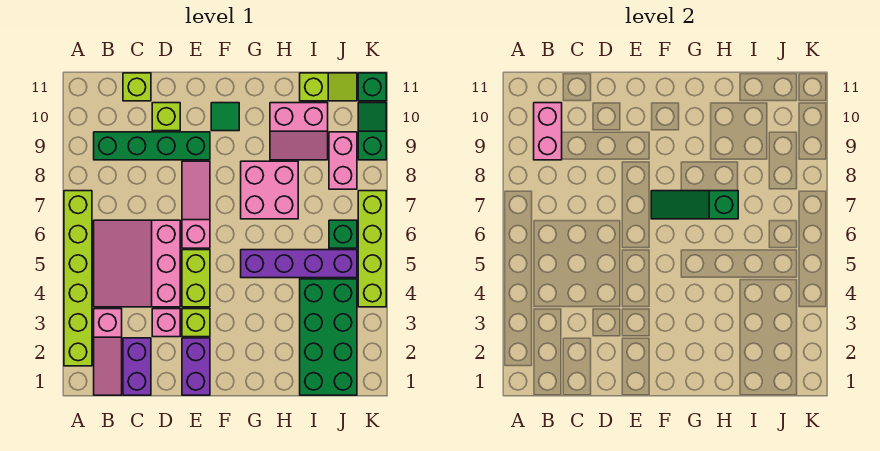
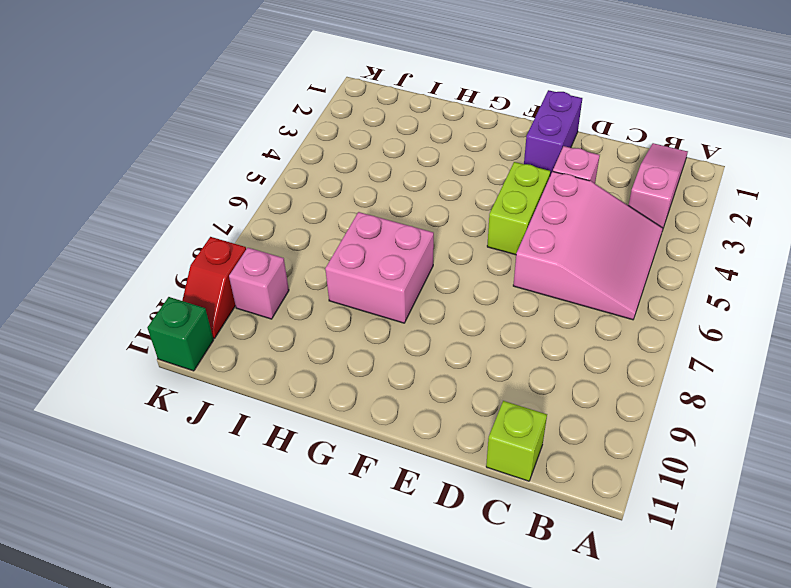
pink 1x1 brick [229,248,289,319] -> pink 1x2 brick [329,132,357,189]
red 1x2 slope [182,237,246,338] -> green 1x2 slope [358,103,386,160]
none -> lime 1x6 brick [64,191,92,366]
none -> green 1x4 brick [94,132,210,160]
none -> purple 1x2 brick [123,338,151,395]

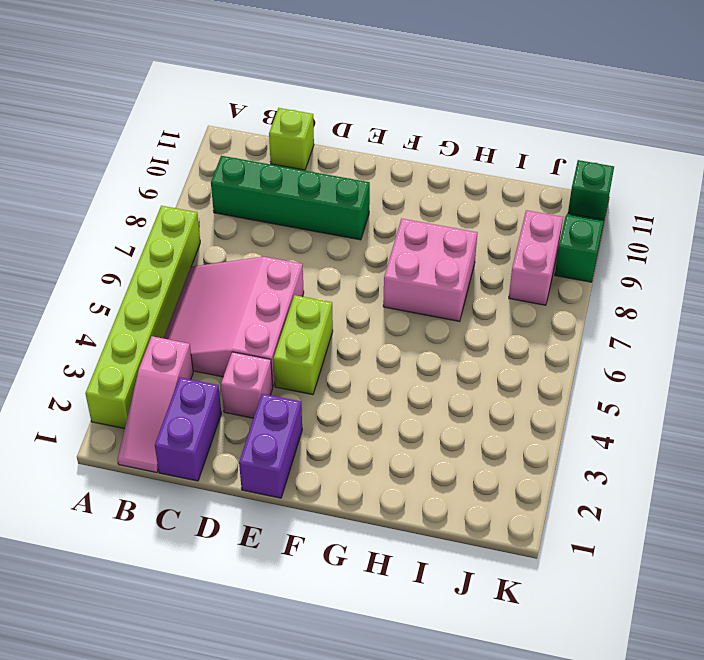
none -> lime 1x1 brick [152,103,180,131]
none -> lime 1x1 brick [182,309,210,337]
none -> pink 1x3 slope [182,161,210,248]

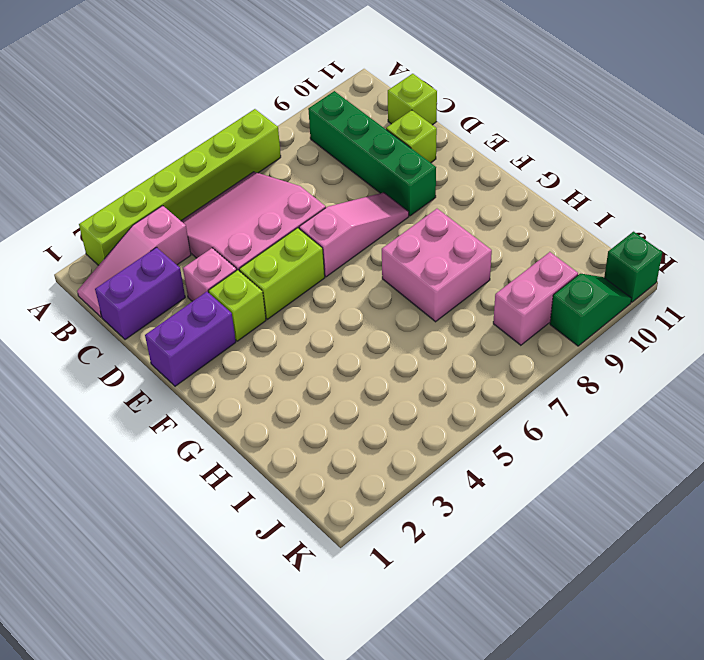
none -> green 1x1 tile [211,103,239,131]
none -> purple 1x4 brick [241,250,357,278]
none -> pink 2x2 slope [270,103,328,160]

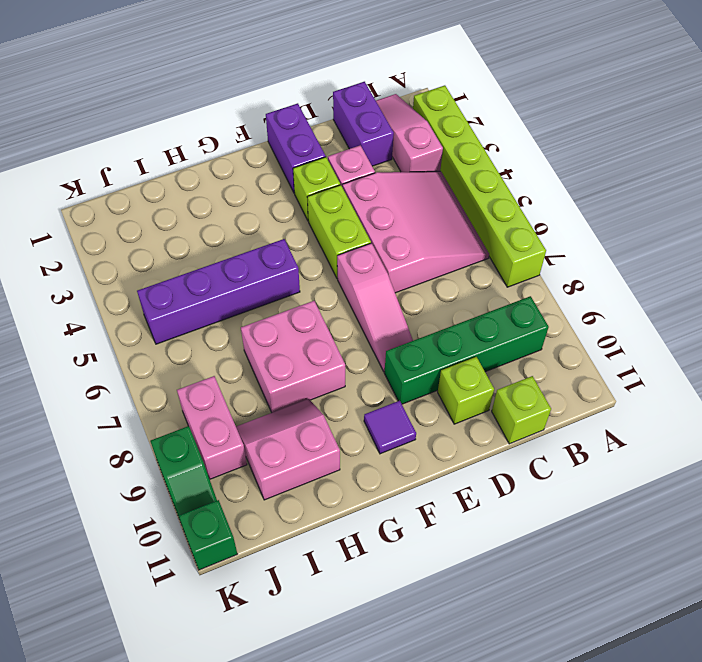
purple 1x1 tile [364,401,416,454] -> green 1x1 tile [211,103,239,131]
none -> green 2x4 brick [300,279,357,395]
none -> lime 1x2 slope [300,73,357,101]
none -> green 1x1 brick [329,220,357,248]

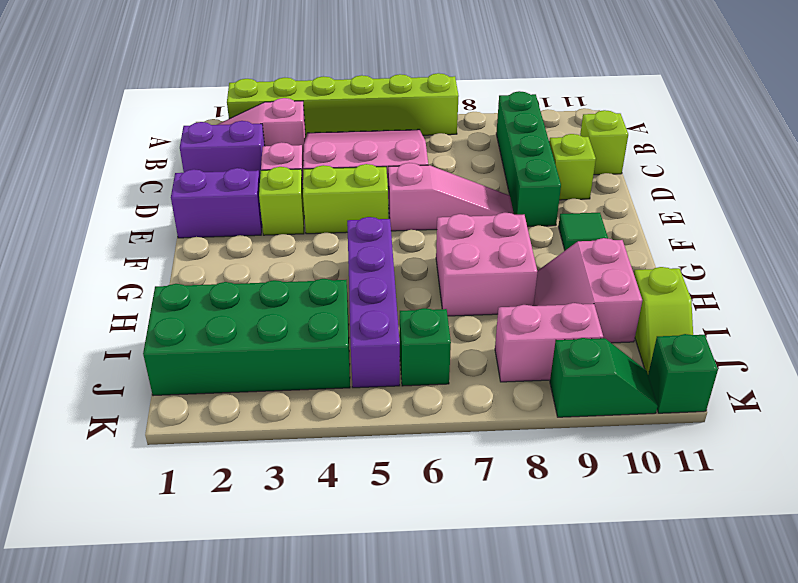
none -> lime 1x4 brick [358,191,386,307]
none -> pink 1x2 brick [534,103,562,160]
none -> green 1x3 slope [651,191,738,219]

